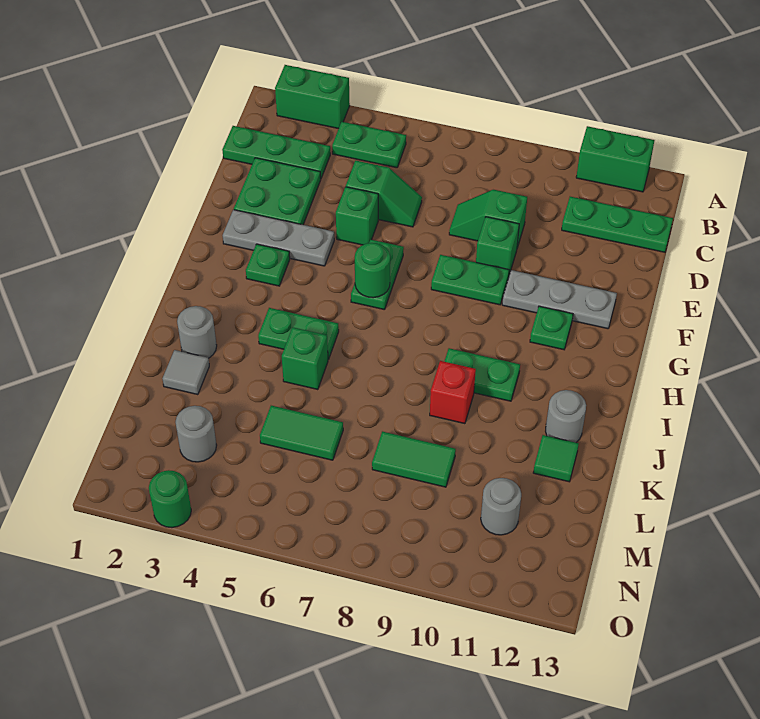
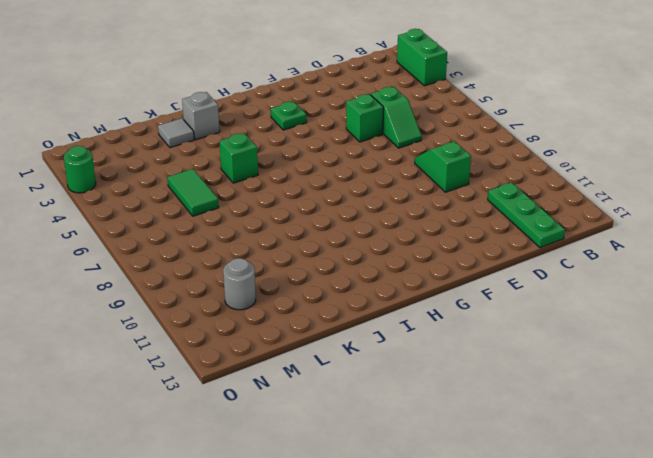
grey 1x1 brick [182,92,220,140] -> grey 1x1 round brick [177,306,217,358]
none -> green 1x2 brick [576,126,654,192]
none -> green 1x2 plate [332,122,406,168]
none -> green 1x3 plate [222,126,330,178]
none -> green 2x2 plate [234,158,321,225]

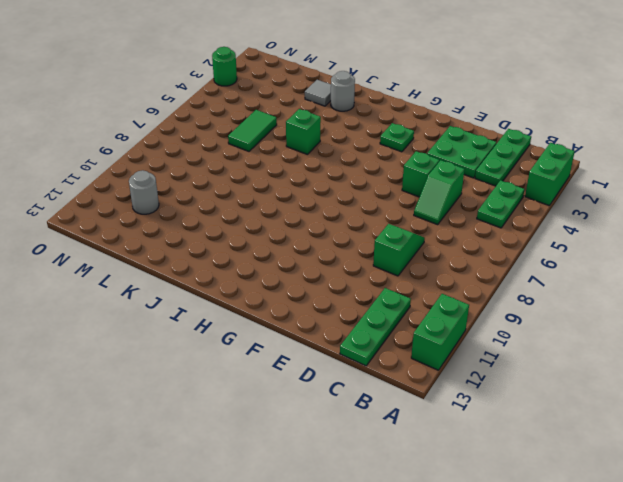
none -> green 1x1 brick [476,217,519,275]
none -> grey 1x3 plate [223,210,334,266]
none -> green 1x2 plate [351,240,404,310]
none -> green 1x2 plate [431,255,509,305]

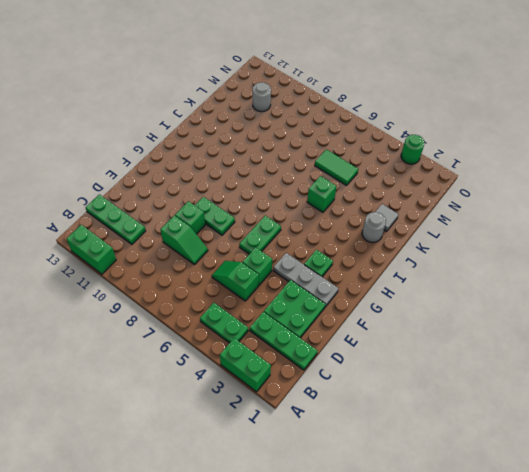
none -> grey 1x3 plate [502,270,617,329]
none -> green 1x1 plate [530,306,573,350]
none -> green 1x2 plate [258,308,339,360]
none -> green 1x2 plate [444,348,520,401]

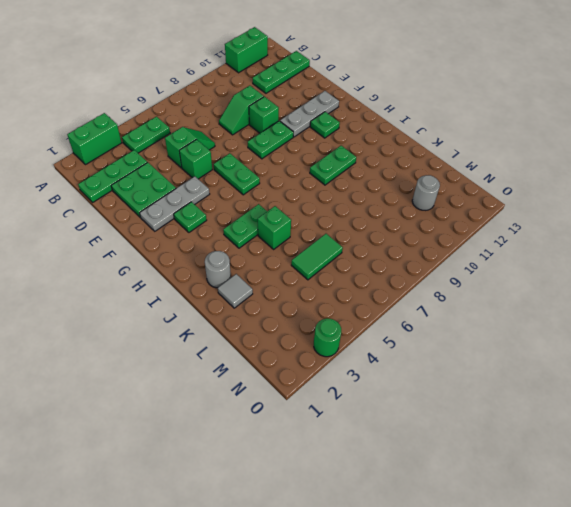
none -> red 1x1 brick [430,361,476,424]
none -> grey 1x1 round brick [546,390,586,443]
none -> green 1x1 tile [533,435,579,482]
none -> green 1x2 tile [372,431,456,487]

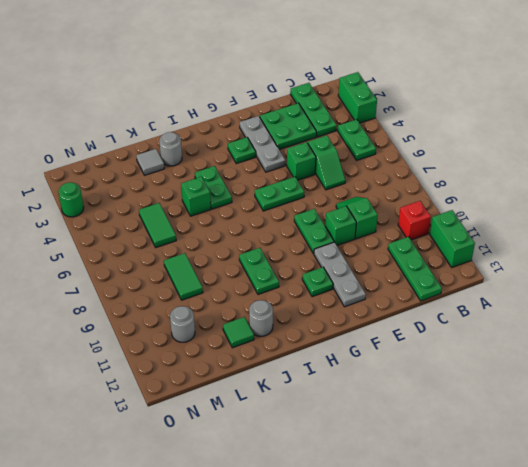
red 1x1 brick [398,201,431,240] -> red 1x1 brick moved to [430,361,476,424]
none -> grey 1x1 round brick [175,406,217,462]
none -> green 1x1 round brick [355,243,390,298]

